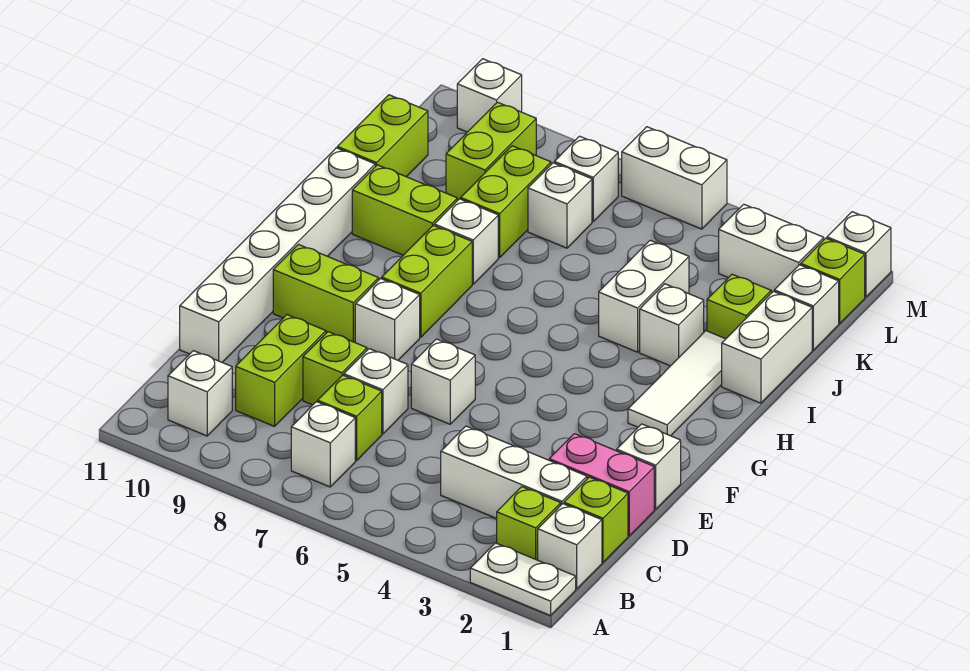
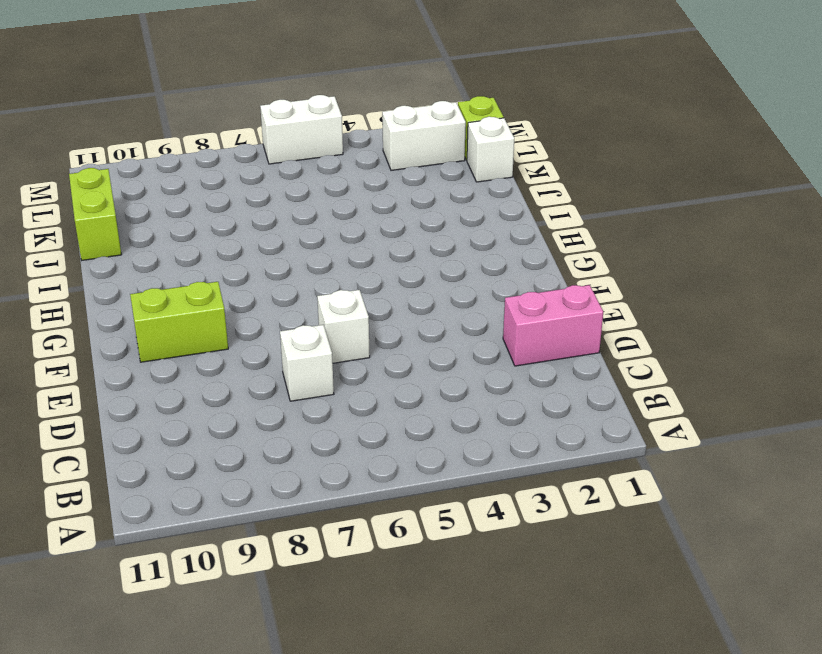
none -> white 1x2 plate [470,543,576,616]
none -> white 1x1 brick [538,504,602,589]
none -> lime 1x1 brick [497,487,561,560]
none -> white 1x1 brick [291,402,355,487]

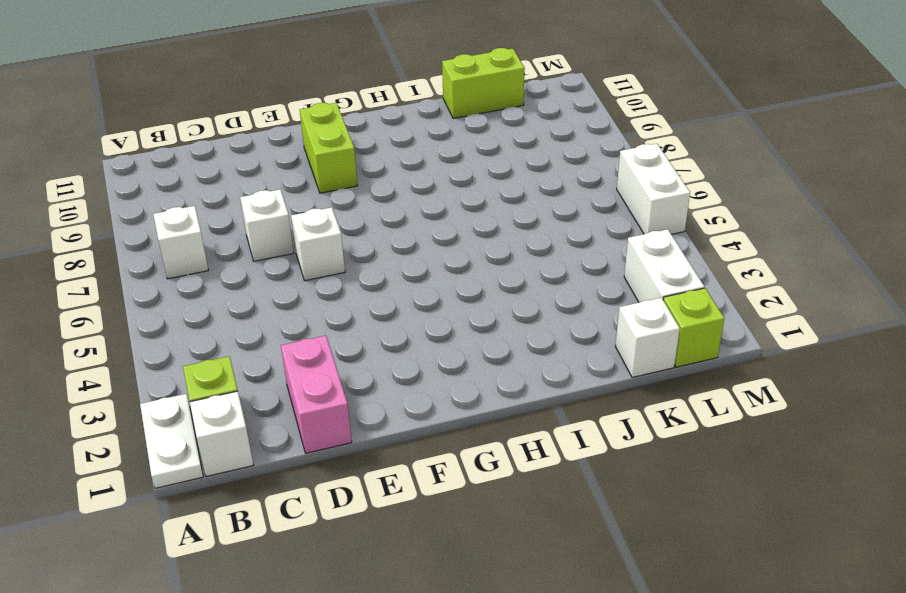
none -> white 1x1 brick [168,351,232,436]
none -> lime 1x1 brick [564,477,628,562]
none -> white 1x3 brick [441,426,587,518]
none -> lime 1x1 brick [318,375,382,460]

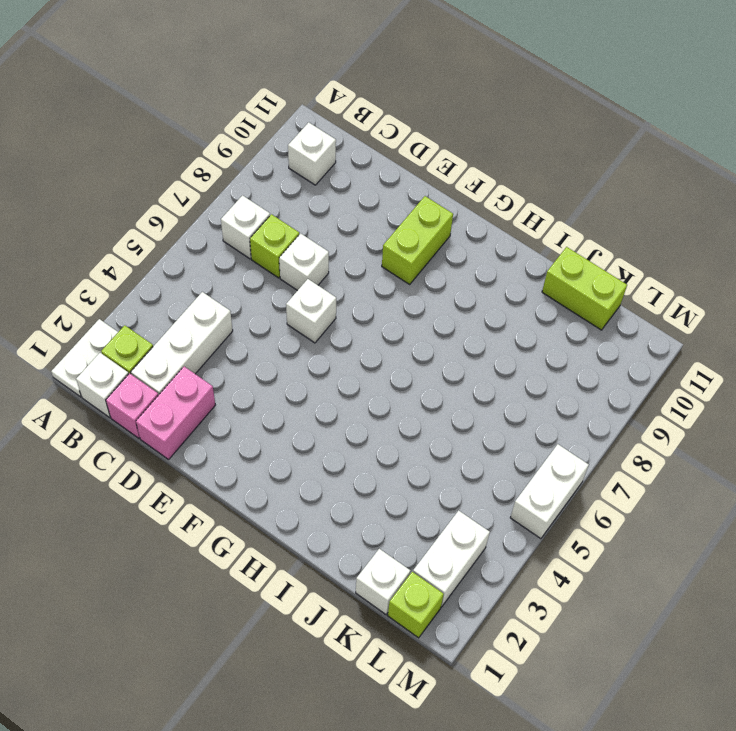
pink 1x1 brick [106,373,158,438] -> lime 1x1 brick [564,477,628,562]
none -> lime 1x2 brick [236,315,326,426]
none -> lime 1x1 brick [303,332,367,405]
none -> white 1x6 brick [180,148,375,362]
none -> white 1x1 brick [617,424,681,509]

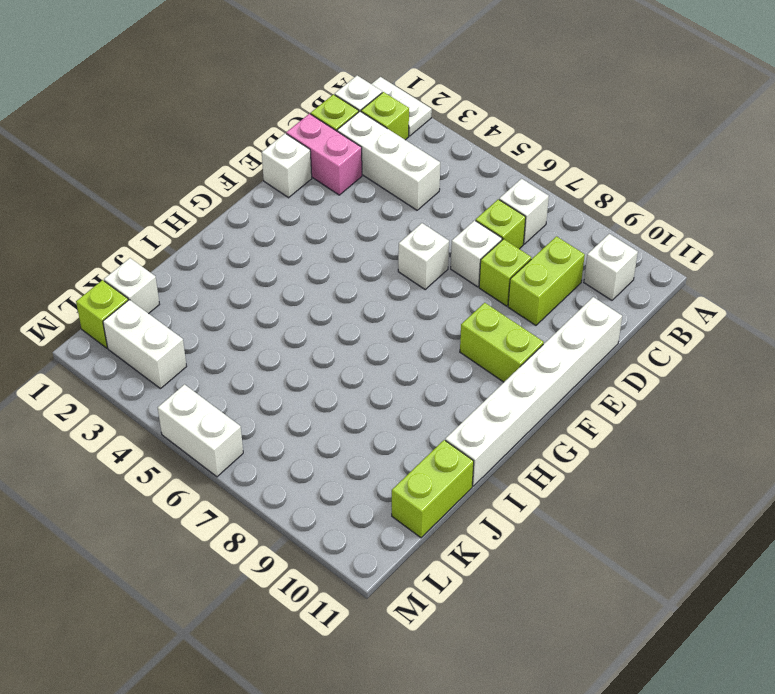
none -> white 1x1 brick [355,279,420,360]
none -> white 1x3 tile [628,331,725,436]
none -> lime 1x2 brick [382,225,472,337]
none -> white 1x2 brick [722,291,812,403]

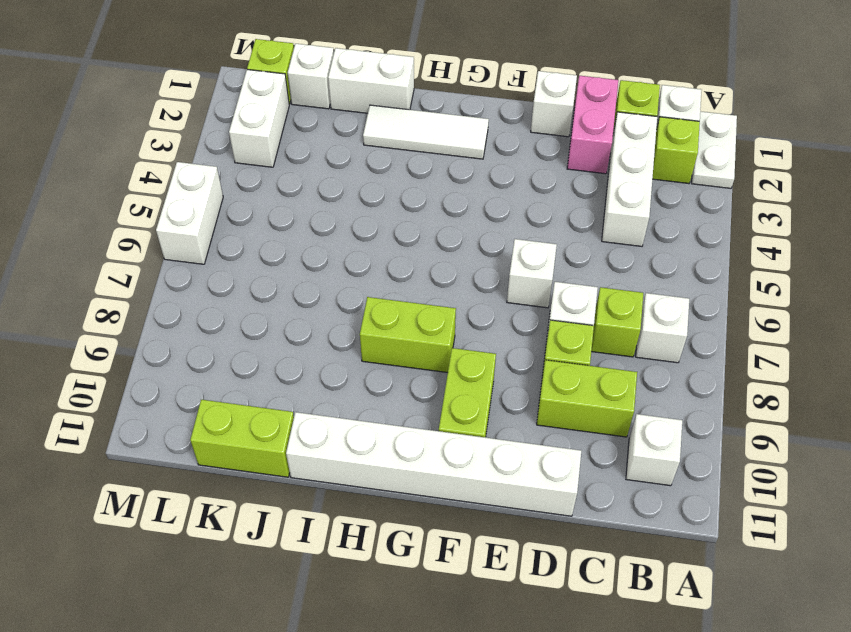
none -> white 1x1 brick [355,279,420,360]
none -> white 1x1 brick [640,284,704,366]
none -> white 1x2 brick [599,240,689,352]
none -> white 1x1 brick [434,199,498,284]

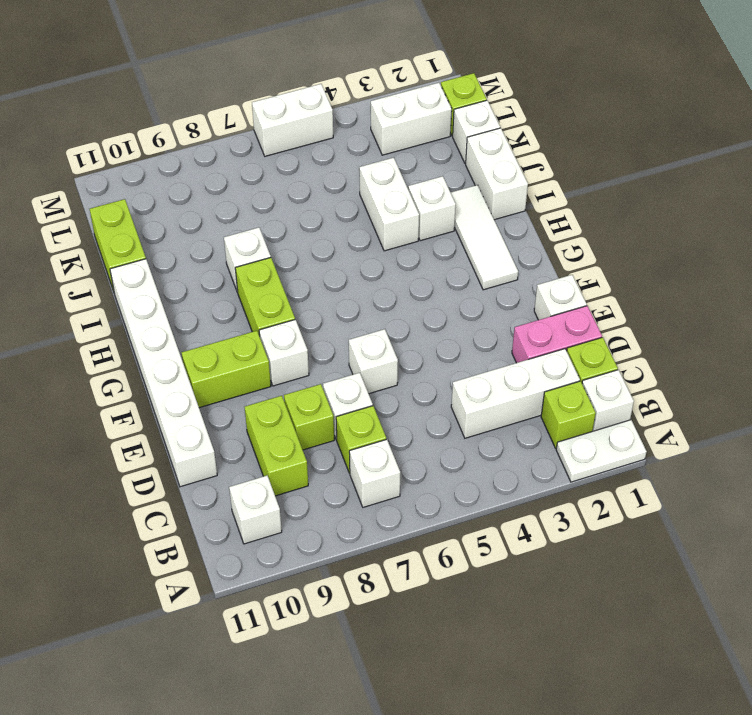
none -> lime 1x2 brick [352,165,457,255]
none -> lime 1x1 brick [707,274,771,339]
none -> lime 1x2 brick [461,146,551,258]
none -> white 1x1 brick [528,163,592,248]

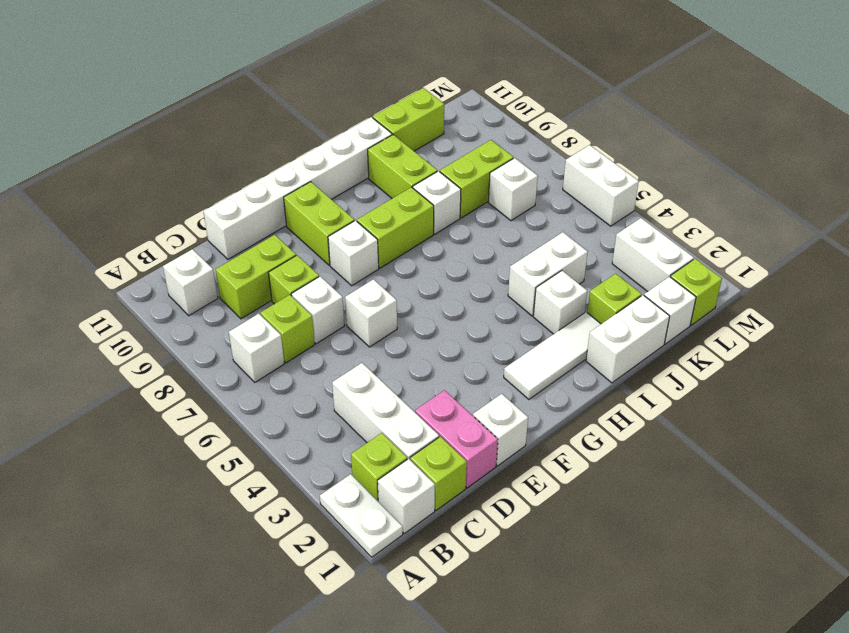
none -> lime 1x2 brick [446,102,537,201]
none -> white 1x1 brick [554,136,619,221]
none -> white 1x1 brick [827,212,891,297]
none -> white 1x1 brick [457,59,522,132]

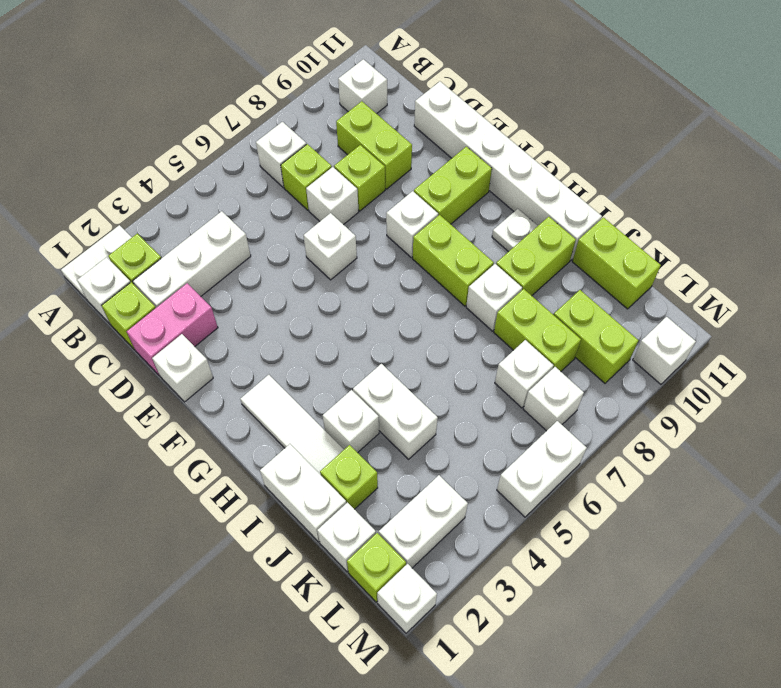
white 1x1 plate [492,209,538,252] -> none

